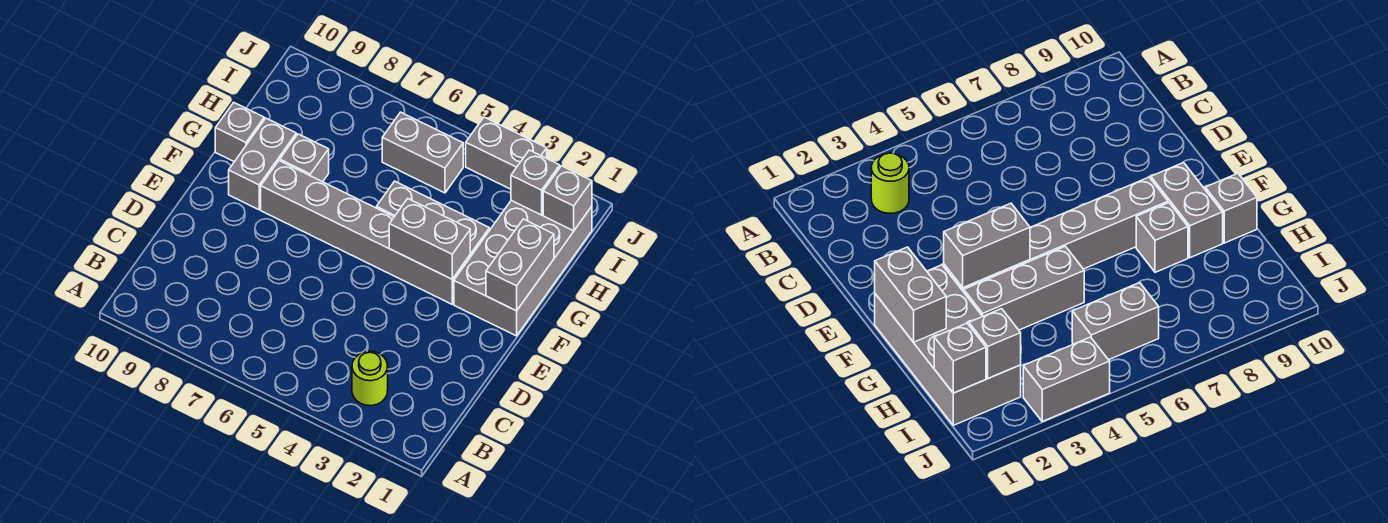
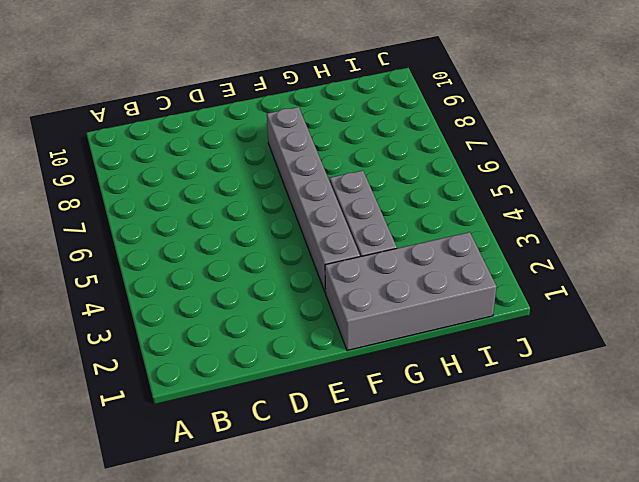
none -> lime 1x1 round brick [352,351,388,406]
none -> grey 1x2 brick [229,118,296,210]
none -> grey 1x1 brick [280,134,329,182]

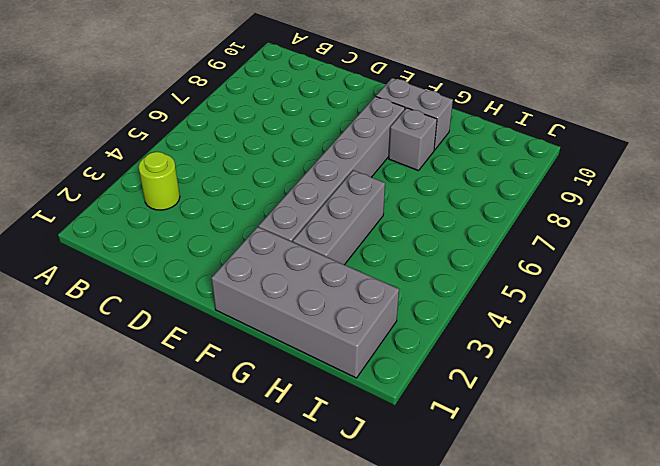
none -> grey 1x1 brick [215,102,264,162]
none -> grey 1x2 brick [382,112,463,193]
none -> grey 1x2 brick [466,117,547,189]

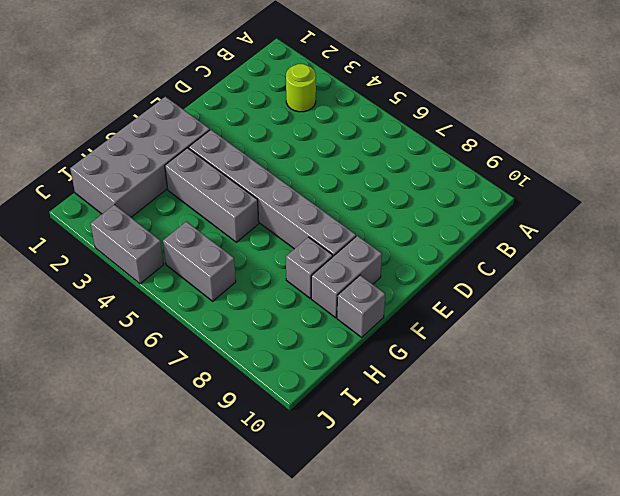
none -> grey 1x2 brick [486,219,554,311]
none -> grey 1x2 brick [389,199,470,279]
none -> grey 1x1 brick [543,166,592,231]

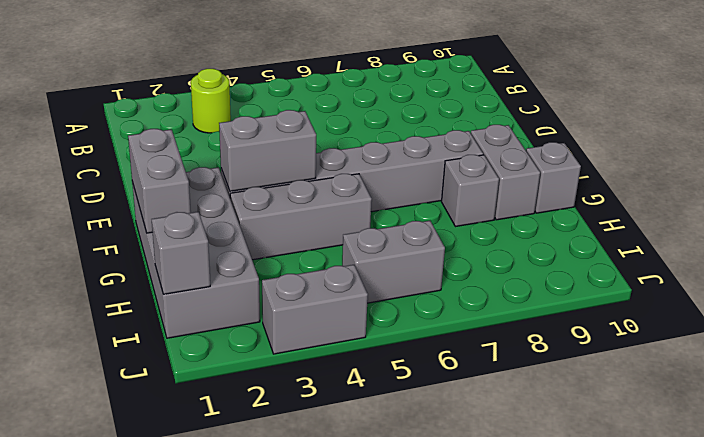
none -> grey 1x1 brick [511,150,560,215]

